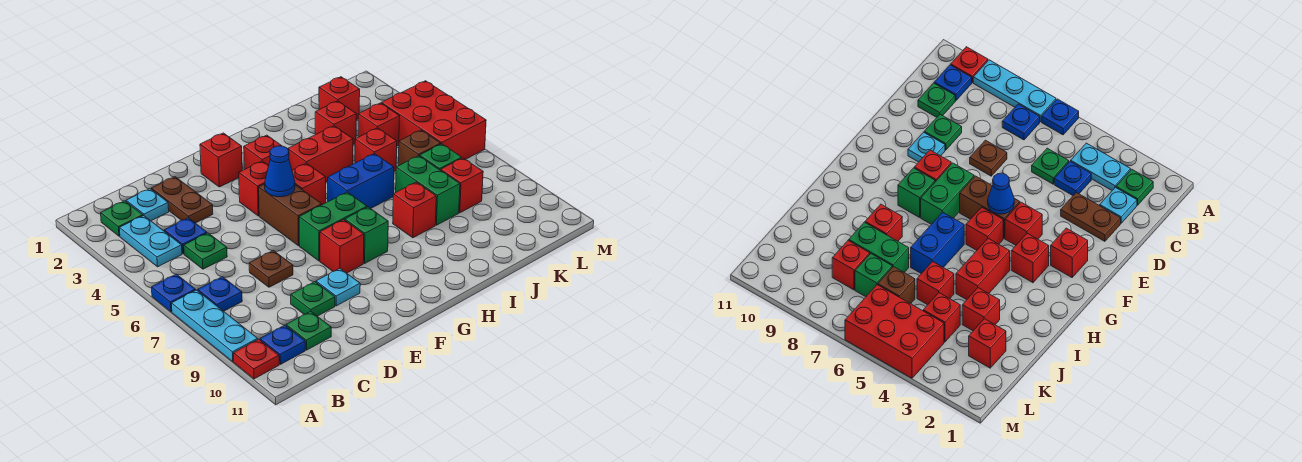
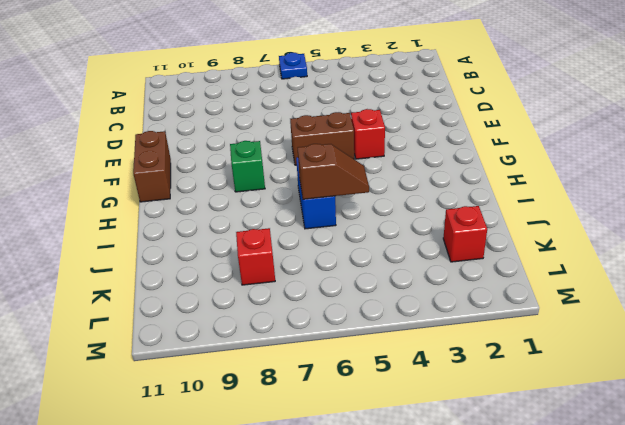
brown 1x2 brick [133,131,171,202] -> none
brown 1x2 slope [298,144,369,199] -> none
none -> cyan 1x3 plate [172,290,258,362]
none -> red 1x1 plate [234,339,279,379]
none -> green 1x1 plate [101,201,143,236]
none -> cyan 1x2 plate [119,216,182,267]

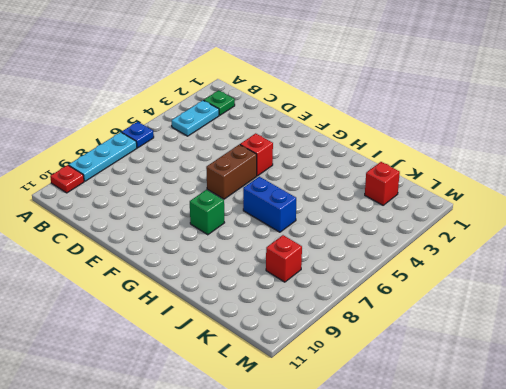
none -> blue 1x1 plate [198,277,242,311]
none -> blue 1x1 plate [260,325,305,364]
none -> cyan 1x1 plate [126,189,169,221]
none -> blue 1x1 plate [164,218,207,254]

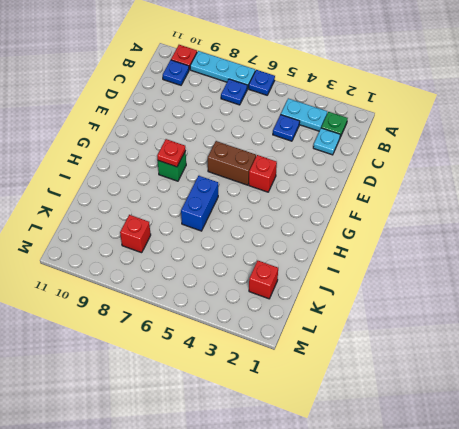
red 1x1 plate [157,139,186,167] -> none
none -> green 1x1 plate [184,233,227,269]
none -> green 1x1 plate [286,311,331,350]
none -> brown 1x2 plate [151,177,213,223]
none -> brown 1x1 plate [249,251,293,287]

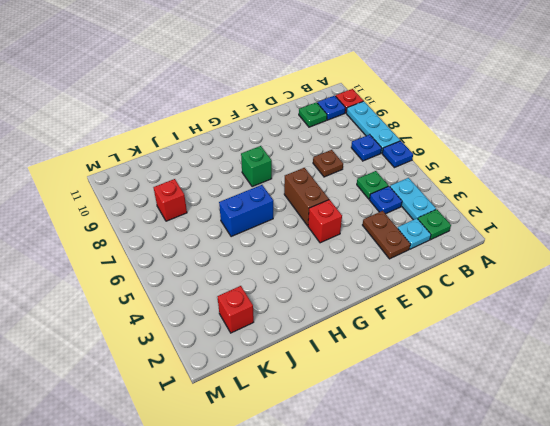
none -> green 1x1 plate [291,282,335,316]
none -> cyan 1x1 plate [316,269,360,306]
none -> red 1x1 brick [200,133,242,187]
none -> green 1x2 brick [299,192,367,261]

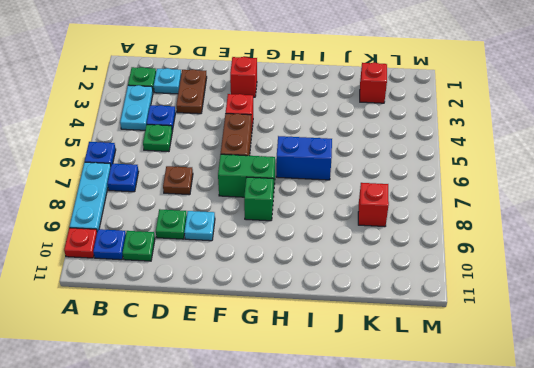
none -> red 1x1 brick [320,220,364,273]
none -> red 1x1 brick [244,135,281,169]
none -> red 1x1 brick [292,163,326,205]
none -> red 1x2 brick [288,126,353,182]

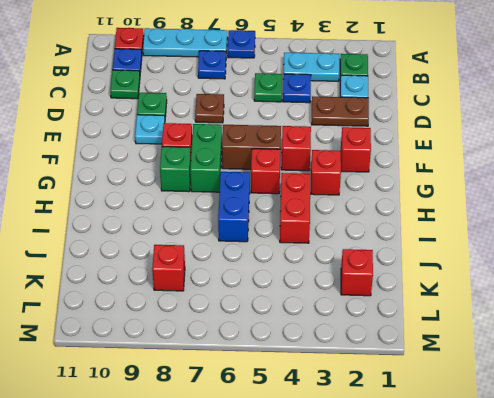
none -> red 1x1 brick [393,182,436,238]
none -> red 1x1 brick [315,101,356,144]
none -> red 1x1 brick [355,128,397,171]
none -> green 1x2 brick [396,156,460,225]

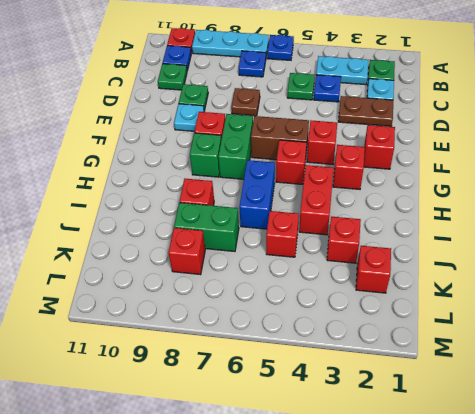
none -> red 1x1 brick [358,103,400,146]
none -> brown 1x1 brick [398,130,441,166]
none -> green 1x1 brick [420,144,462,170]
none -> red 2x3 brick [381,81,486,159]

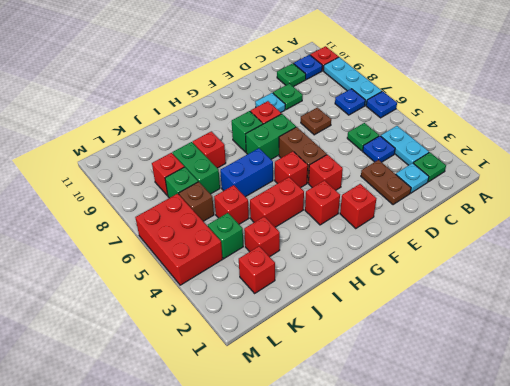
green 1x1 brick [208,213,243,259] -> red 1x1 brick [358,103,400,146]
none -> blue 1x1 cone [265,146,295,197]

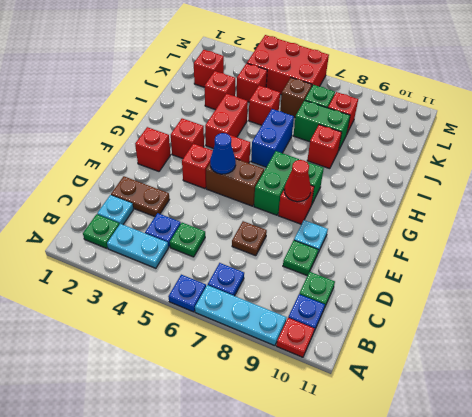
red 1x1 cone [284,160,311,202] -> none

